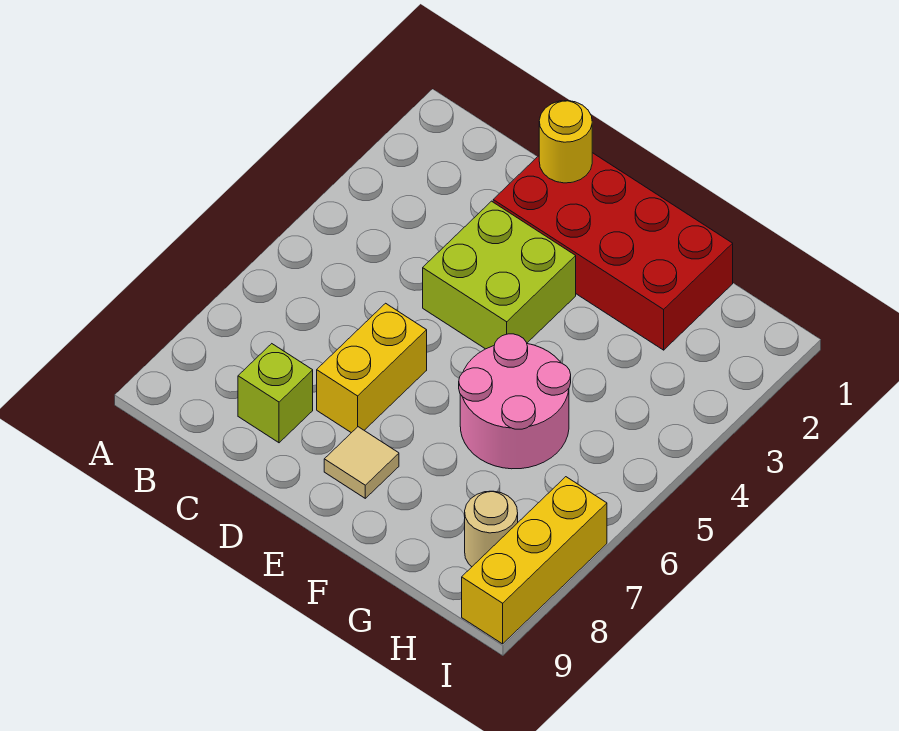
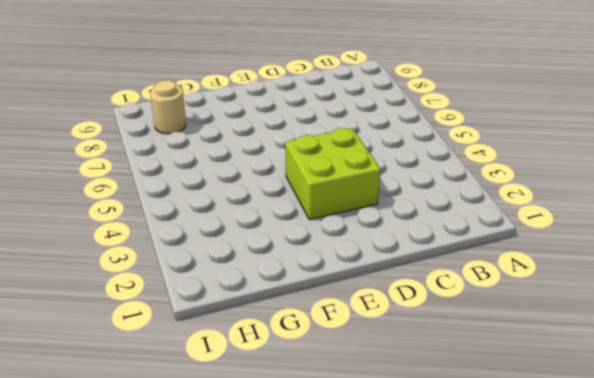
none -> lime 1x1 brick [238,344,313,443]
none -> red 2x4 brick [493,153,733,350]

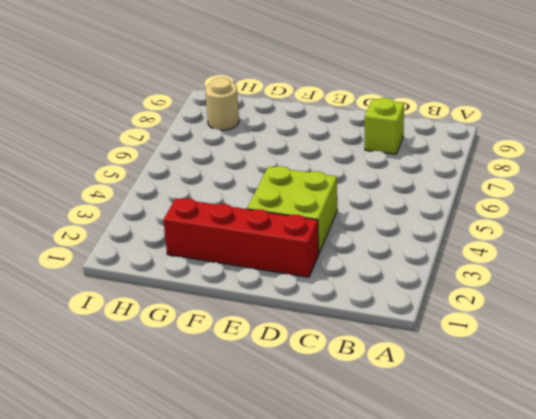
red 1x4 brick [163,198,319,277] -> red 2x4 brick [493,153,733,350]
none -> yellow 1x2 brick [317,303,427,433]
none -> tan 1x1 tile [324,427,399,498]

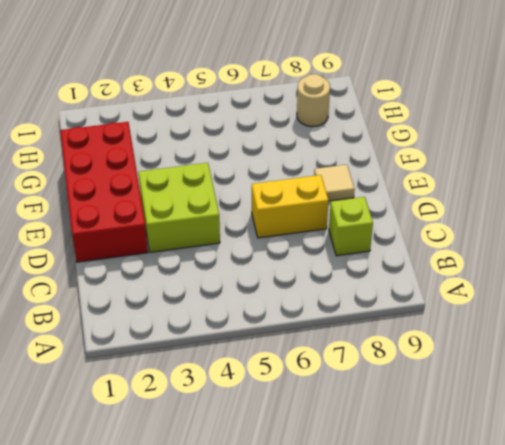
none -> pink 2x2 round brick [459,334,571,469]
none -> yellow 1x3 brick [462,477,607,644]

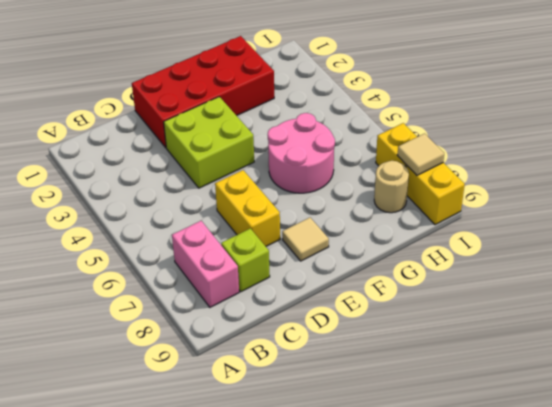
pink 1x2 brick [172,221,239,307] -> none
tan 1x1 tile [397,134,444,175] -> none
none -> yellow 1x1 round brick [539,101,592,183]

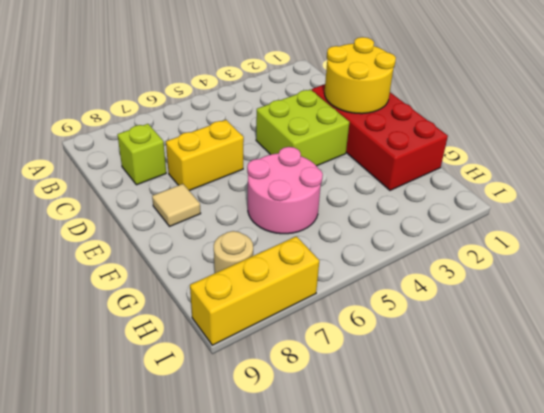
yellow 2x2 round brick [324,37,396,114] -> yellow 1x1 round brick [539,101,592,183]

